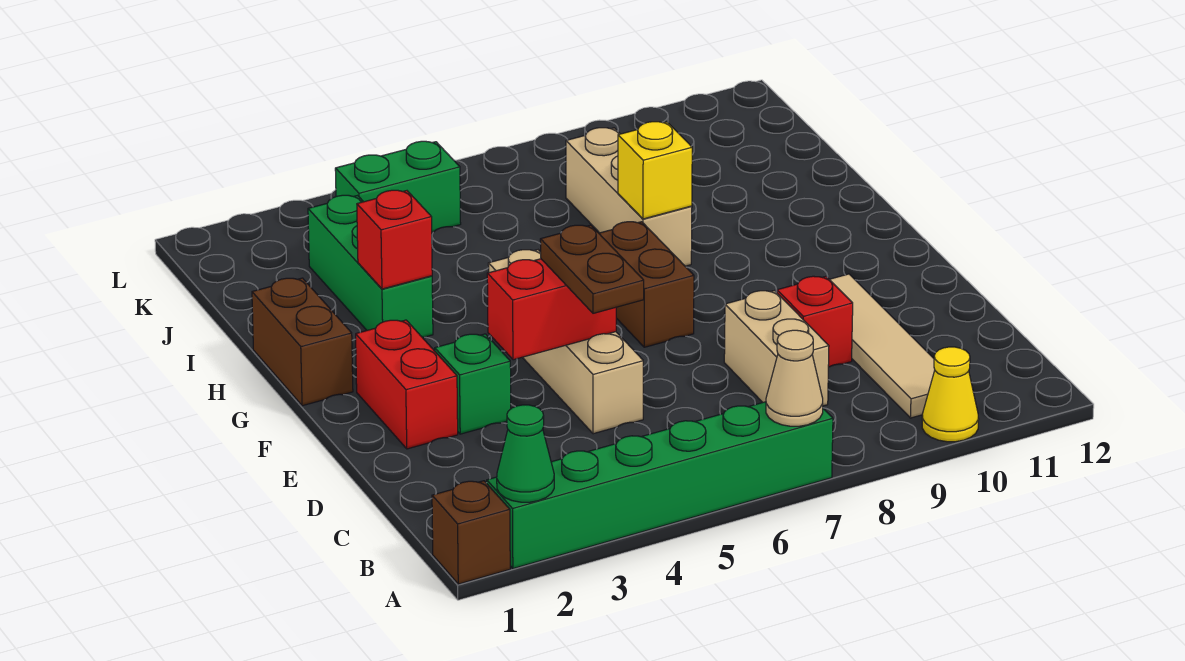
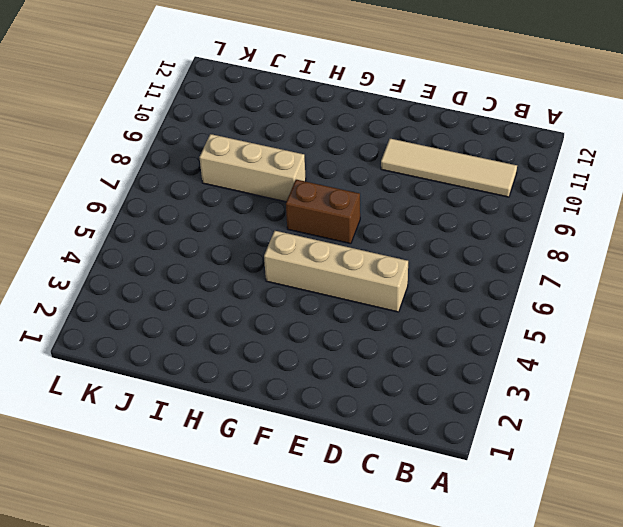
none -> brown 1x1 brick [432,481,510,584]
none -> green 1x6 brick [487,402,833,568]
none -> yellow 1x1 cone [922,347,979,442]

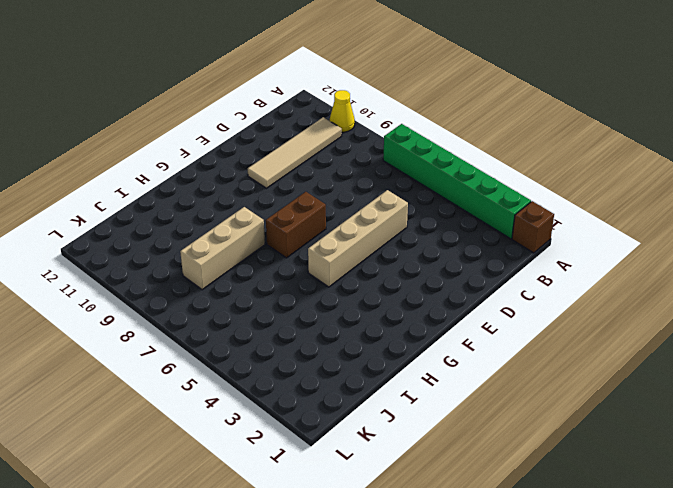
none -> tan 1x2 brick [724,291,829,406]
none -> red 1x1 brick [777,276,853,367]
none -> red 1x2 brick [356,320,458,449]

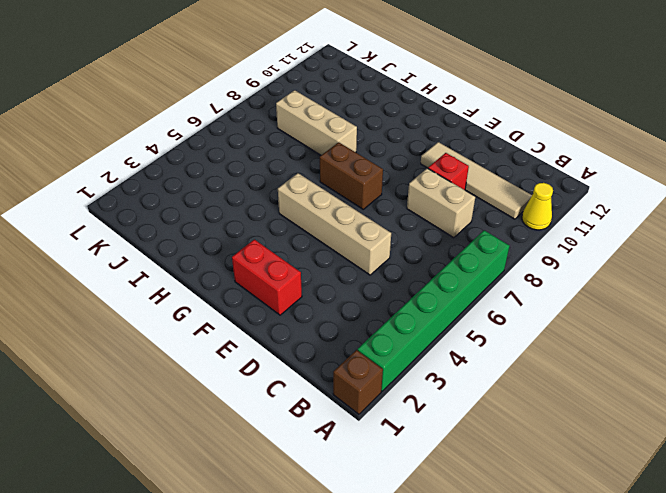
none -> green 1x1 brick [435,334,511,434]
none -> brown 1x2 brick [252,278,353,406]
none -> green 1x3 brick [308,195,433,337]

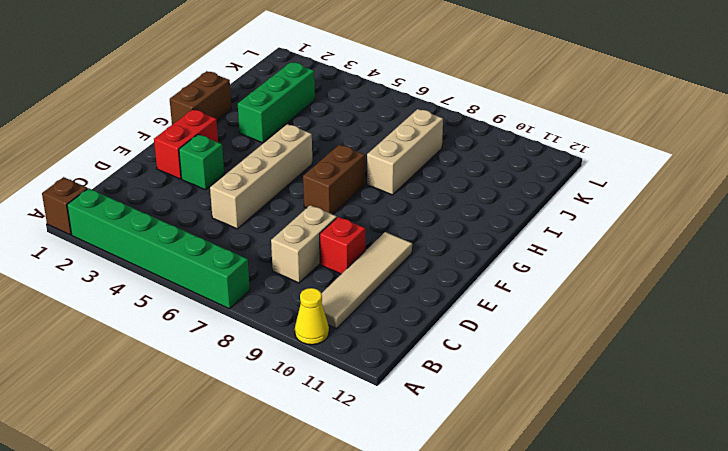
none -> green 1x2 brick [335,141,461,232]
none -> green 1x1 cone [497,405,554,502]
none -> tan 1x1 cone [766,330,823,426]

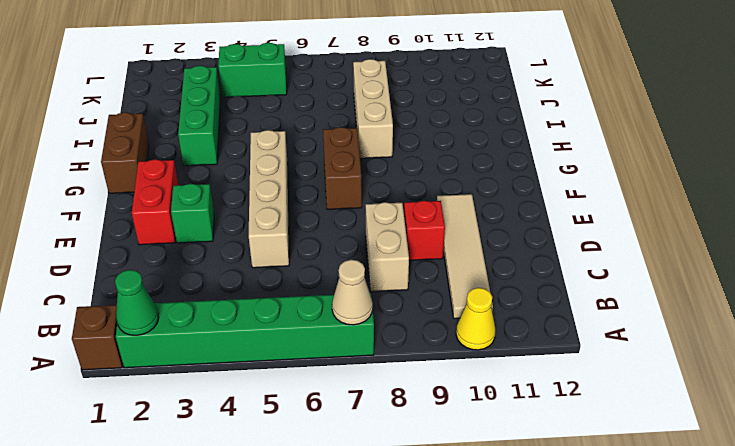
none -> red 1x2 brick [487,259,616,360]
none -> red 1x1 brick [357,190,432,289]
none -> yellow 1x1 brick [618,122,692,219]

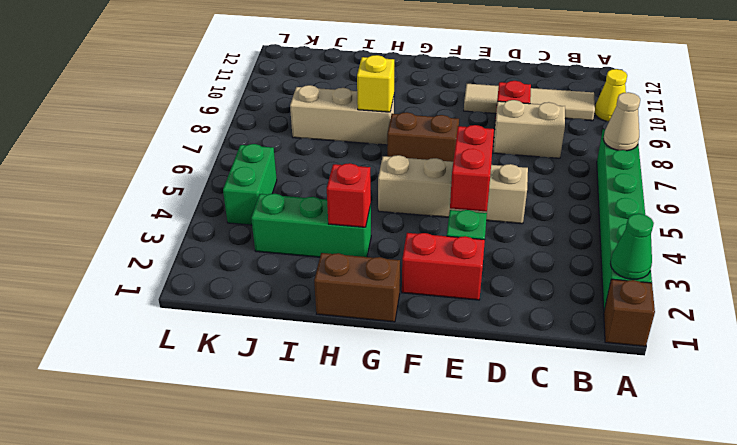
none -> brown 1x2 plate [540,225,644,313]

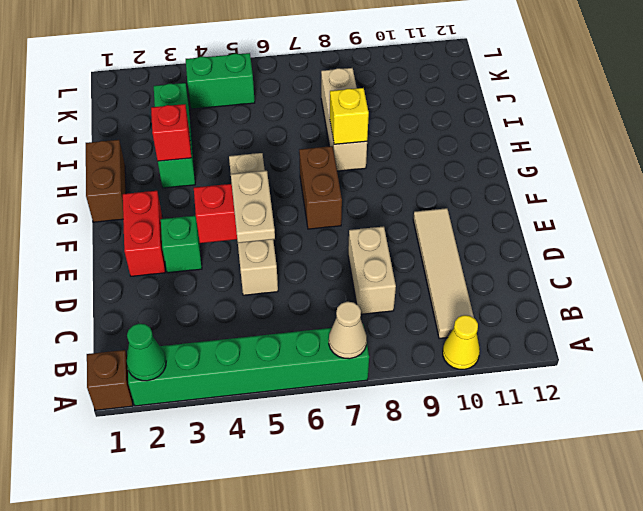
tan 1x2 plate [231,171,275,243] -> brown 1x2 plate [540,225,644,313]
none -> red 1x1 brick [777,276,853,367]

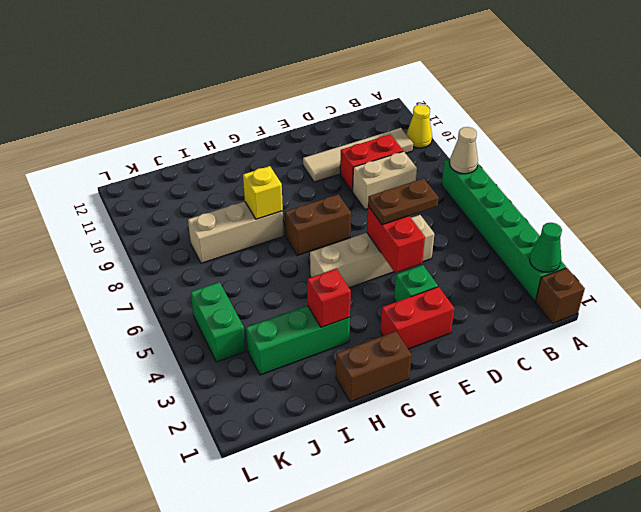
red 1x2 brick [340,134,403,192] -> red 1x1 brick [777,276,853,367]

